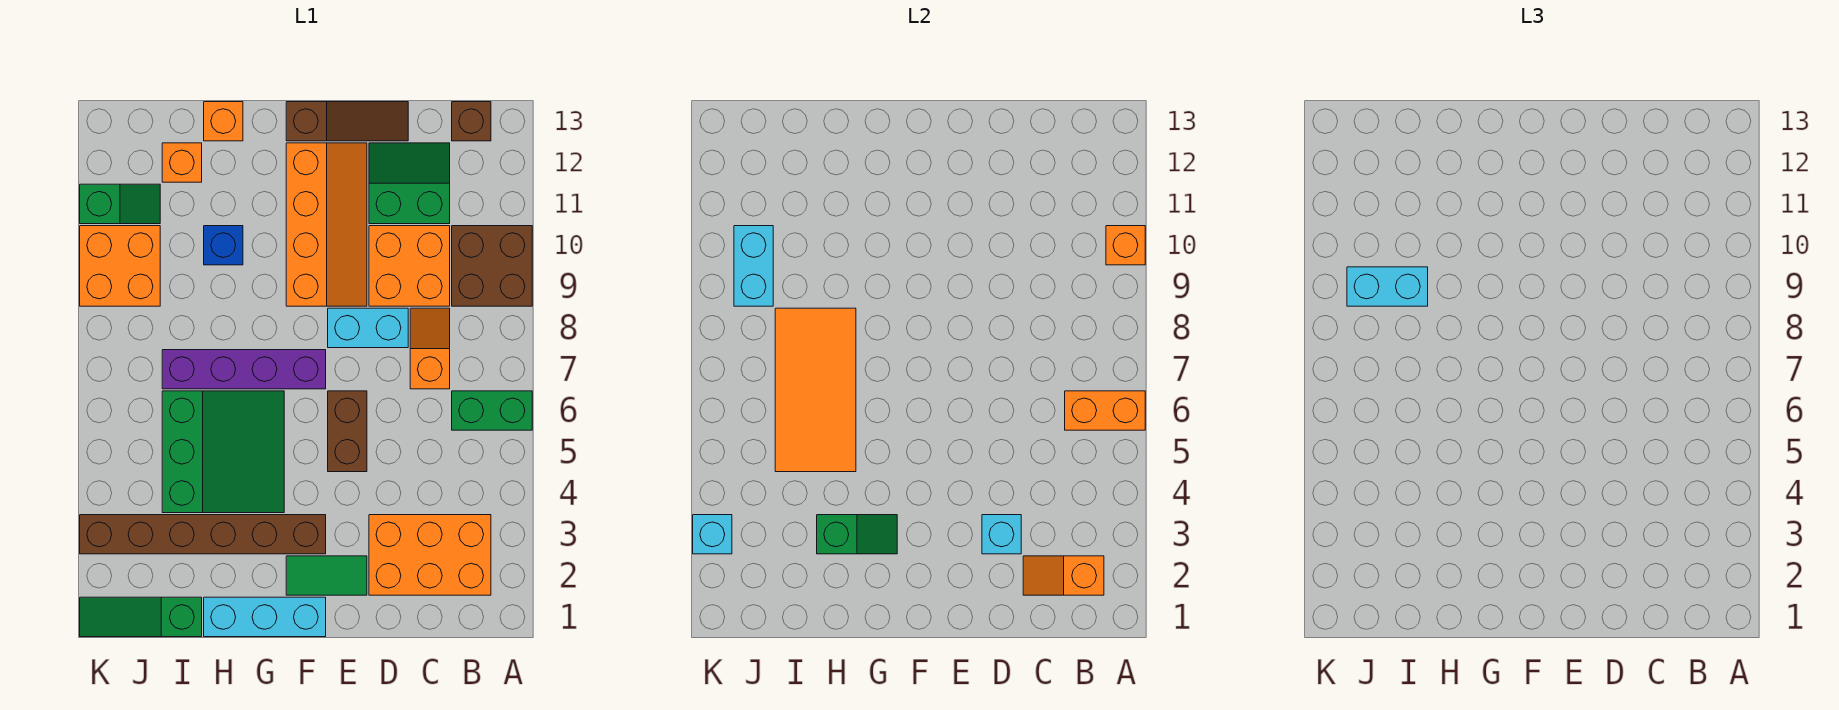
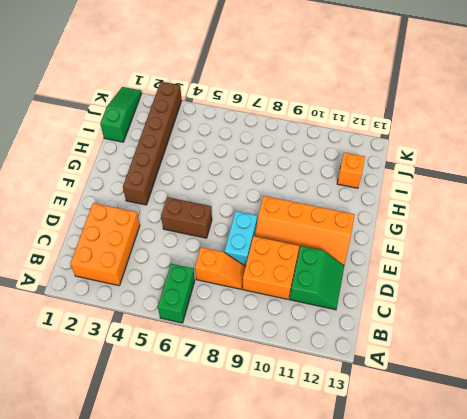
none -> brown 2x2 brick [452,226,532,306]
none -> brown 1x1 brick [452,102,491,141]
none -> brown 1x3 slope [286,102,408,141]
none -> green 1x2 tile [286,556,367,595]

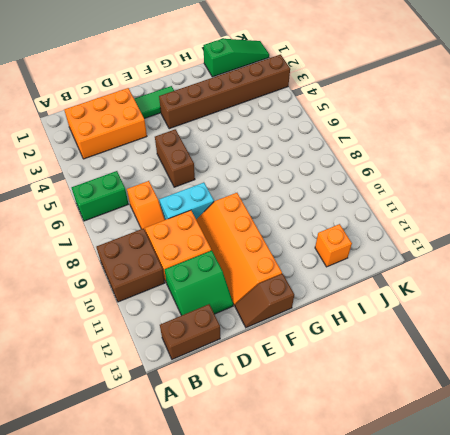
brown 1x2 brick [160,304,220,359] -> brown 1x1 brick [452,102,491,141]
brown 1x2 slope [235,274,294,328] -> brown 1x3 slope [286,102,408,141]
none -> cyan 1x3 brick [204,597,326,637]
none -> purple 1x4 brick [162,350,326,389]
none -> green 3x3 slope [162,391,284,513]
none -> blue 1x1 brick [204,226,243,265]

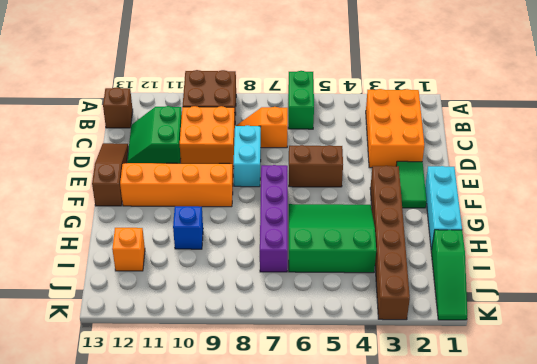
none -> orange 1x1 brick [204,102,243,141]
none -> orange 2x2 brick [80,226,160,306]
none -> green 1x2 slope [80,184,160,224]
none -> orange 1x2 brick [1065,391,1145,430]

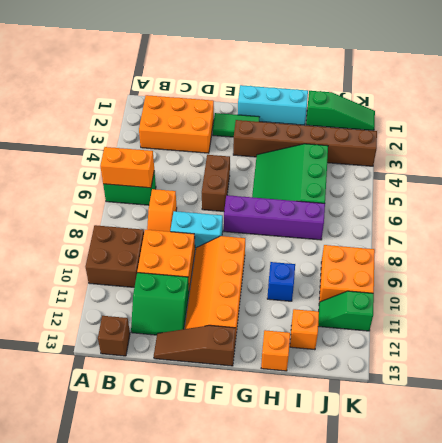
none -> orange 1x1 brick [1106,226,1145,265]
none -> orange 1x2 slope [1023,556,1104,595]
none -> cyan 1x1 brick [982,515,1021,554]
none -> green 1x2 slope [817,515,897,554]

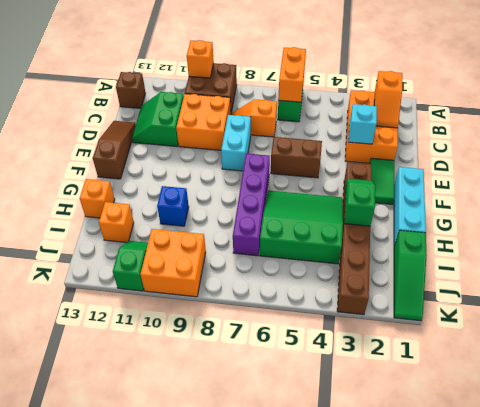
none -> orange 2x4 slope [286,143,367,306]
none -> orange 2x4 tile [775,308,856,472]
none -> cyan 1x2 brick [734,226,773,306]
none -> cyan 1x1 brick [693,515,732,554]

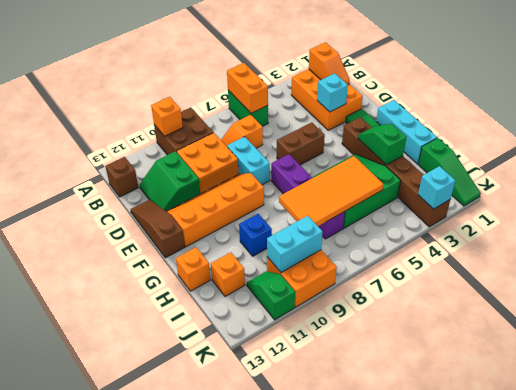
none -> cyan 1x2 brick [1347,267,1428,306]

